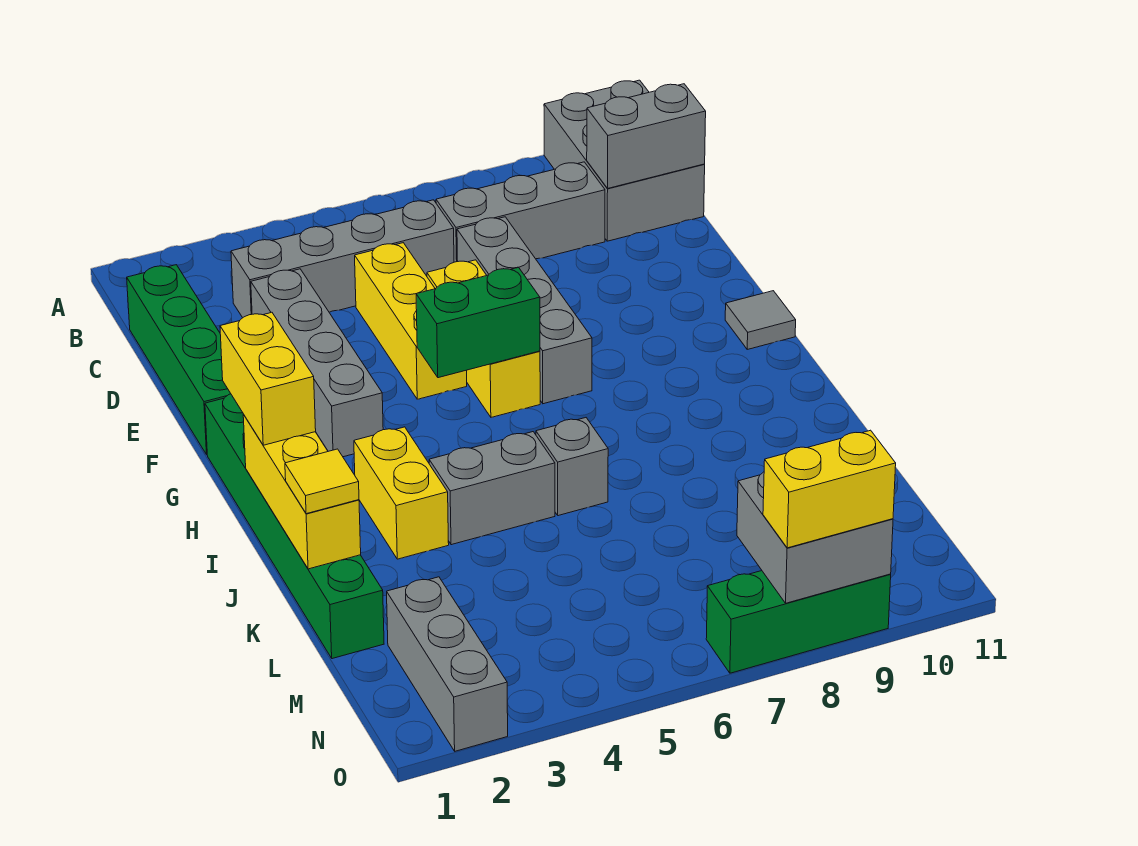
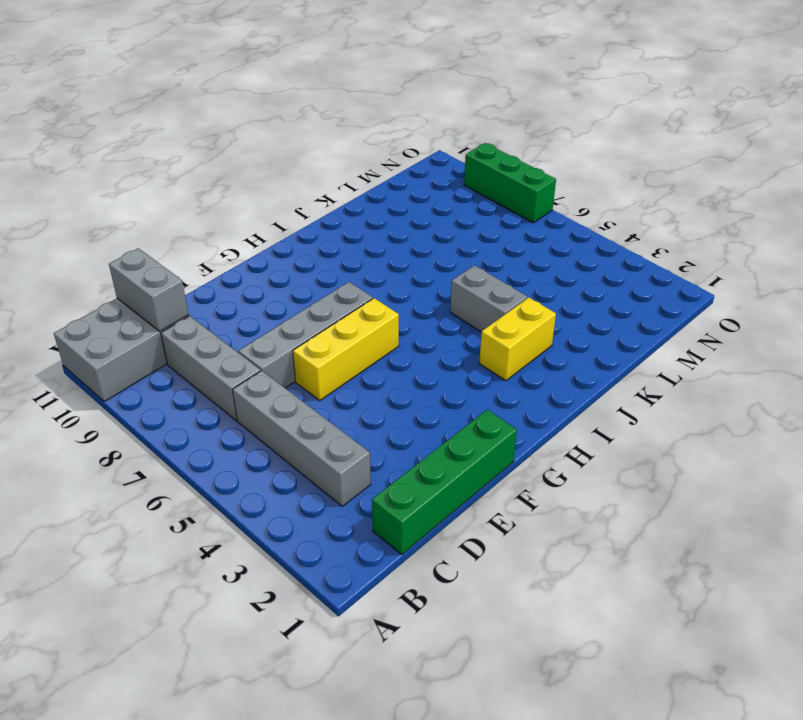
none -> grey 1x4 brick [251,269,383,457]
none -> yellow 1x3 brick [355,243,467,399]
none -> green 1x6 brick [205,394,384,659]

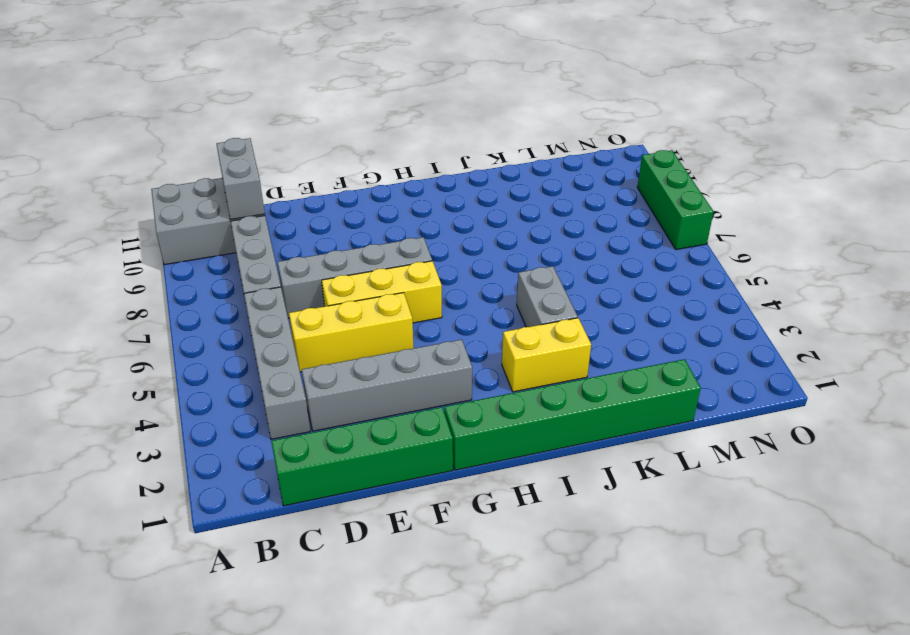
none -> grey 1x1 tile [725,291,796,349]
none -> grey 1x1 brick [536,418,608,516]
none -> grey 1x3 brick [387,577,508,751]

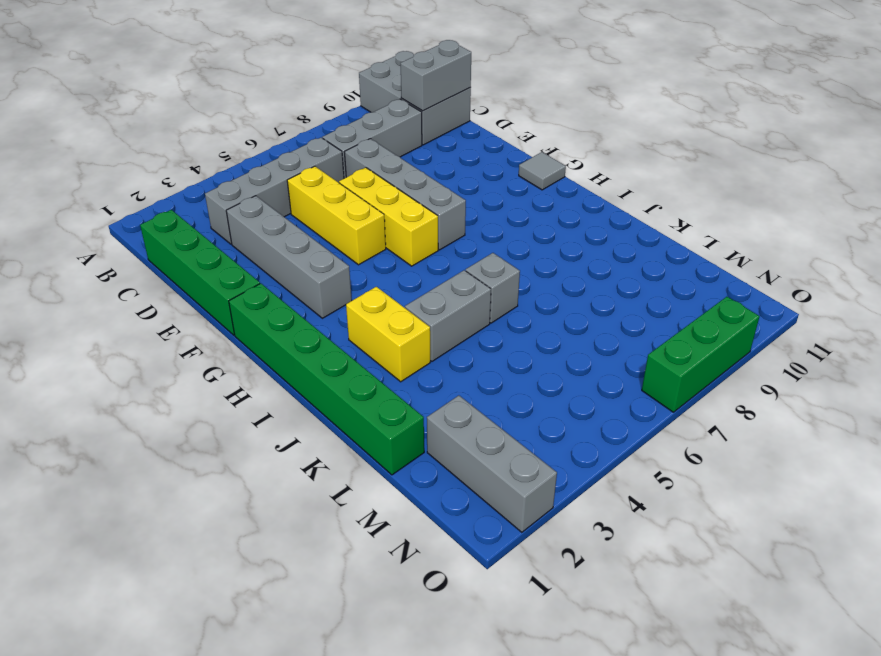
none -> green 1x2 brick [416,267,540,378]
none -> yellow 1x3 brick [243,414,361,569]
none -> grey 2x2 brick [737,472,893,603]

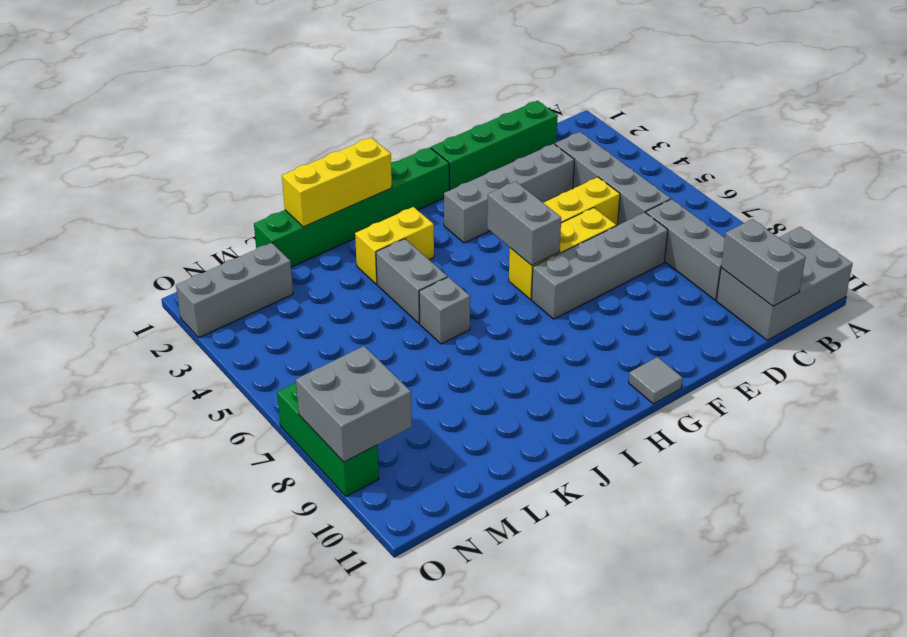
grey 1x2 brick [487,181,561,265] -> green 1x2 brick [416,267,540,378]
none -> yellow 1x2 brick [220,312,316,445]
none -> yellow 1x1 tile [285,449,359,514]
none -> yellow 1x2 brick [763,430,896,548]

